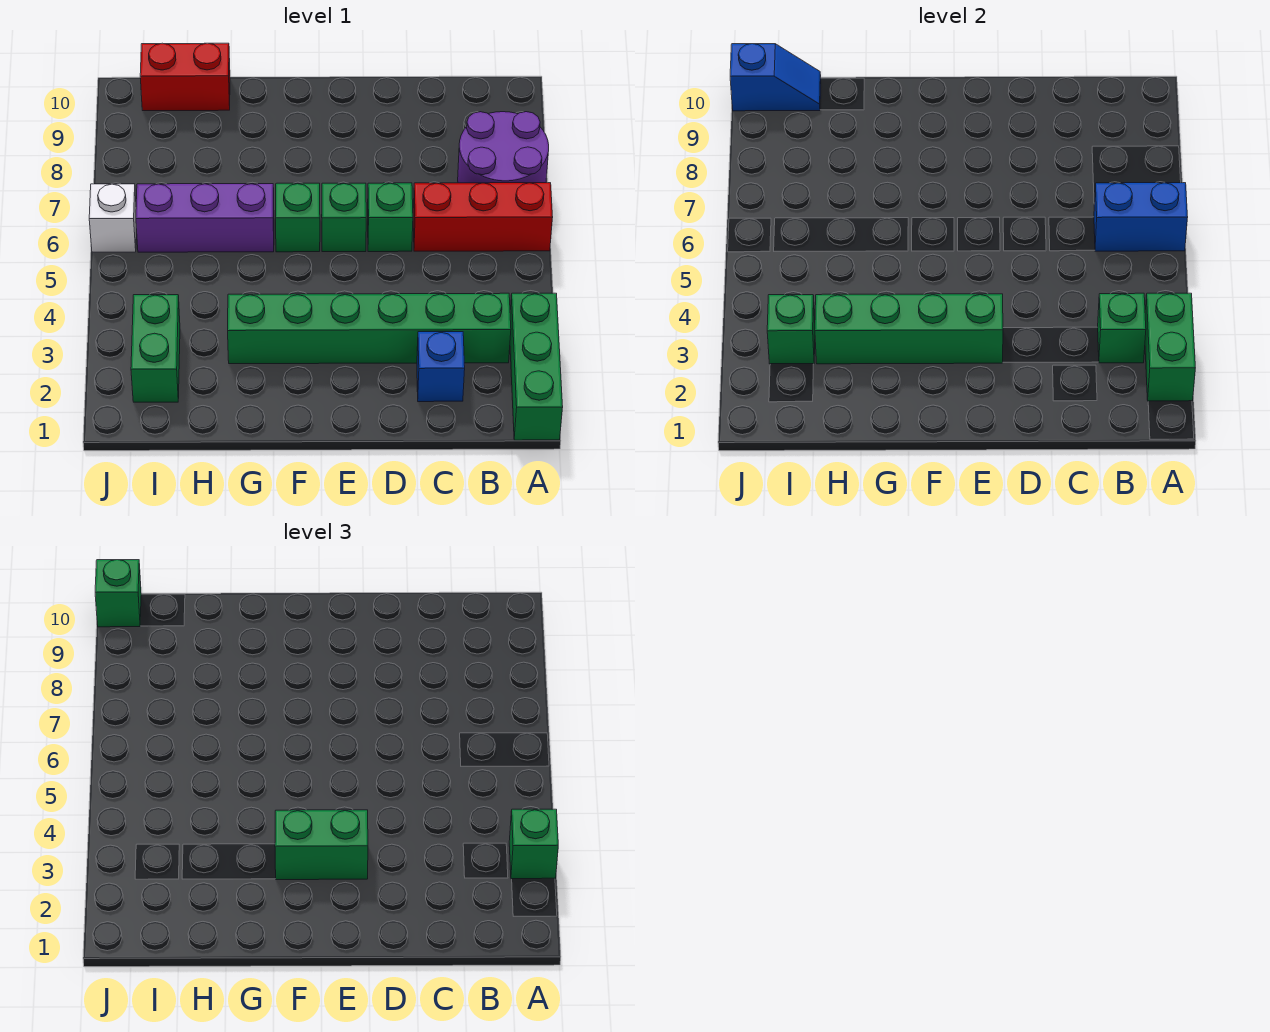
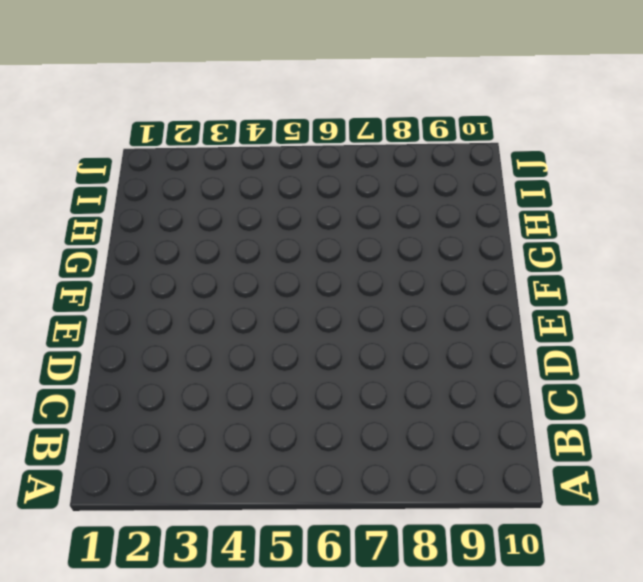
none -> green 1x3 brick [510,293,563,440]
none -> red 1x3 brick [413,183,553,251]
none -> purple 2x2 round brick [458,112,549,183]

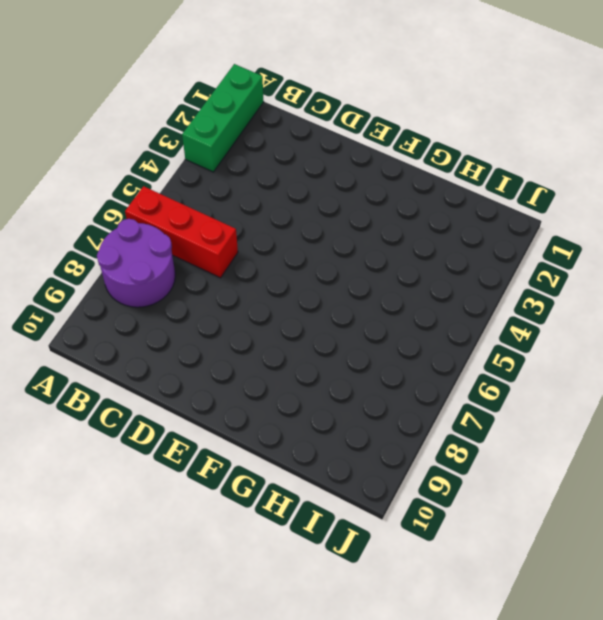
none -> green 1x6 brick [228,293,511,364]
none -> blue 1x1 brick [417,332,465,402]
none -> green 1x1 brick [368,183,413,252]

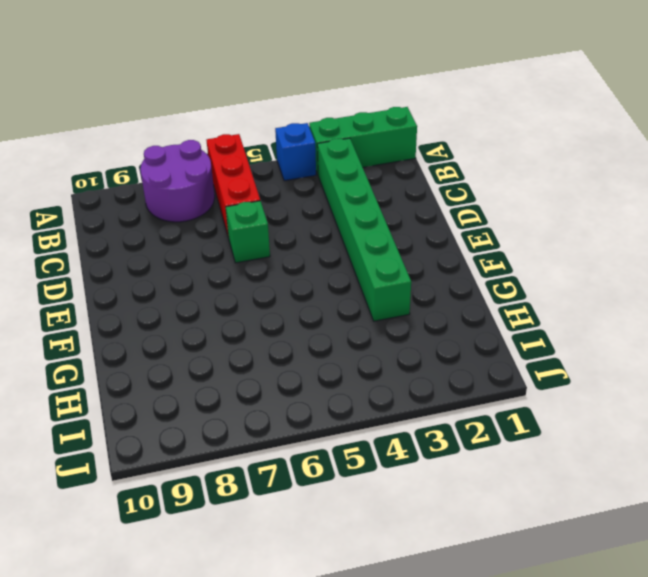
blue 1x1 brick [275,123,316,181] -> blue 1x1 brick moved to [417,332,465,402]
none -> green 1x1 brick [322,183,366,252]
none -> green 1x1 brick [276,183,320,252]
none -> purple 1x3 brick [136,184,274,252]

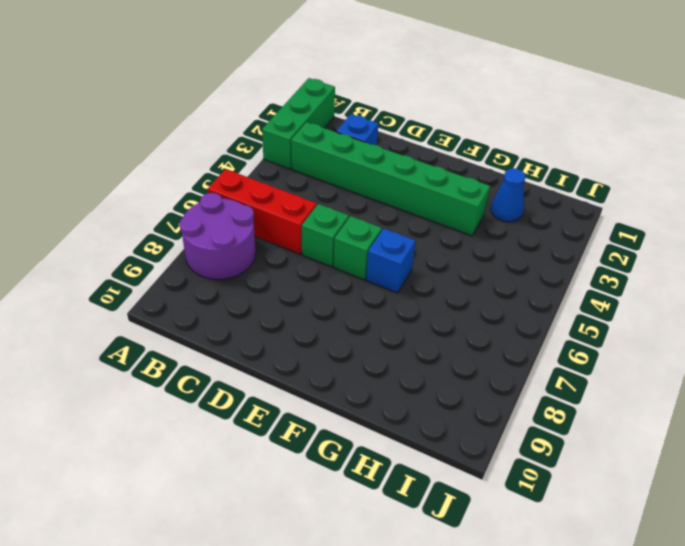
blue 1x1 brick [366,228,416,293] -> green 1x1 brick [276,183,320,252]
blue 1x1 cone [491,168,525,222] -> none
none -> purple 1x3 brick [136,184,274,252]
none -> red 1x2 brick [140,43,230,111]
none -> green 1x2 brick [131,295,180,402]

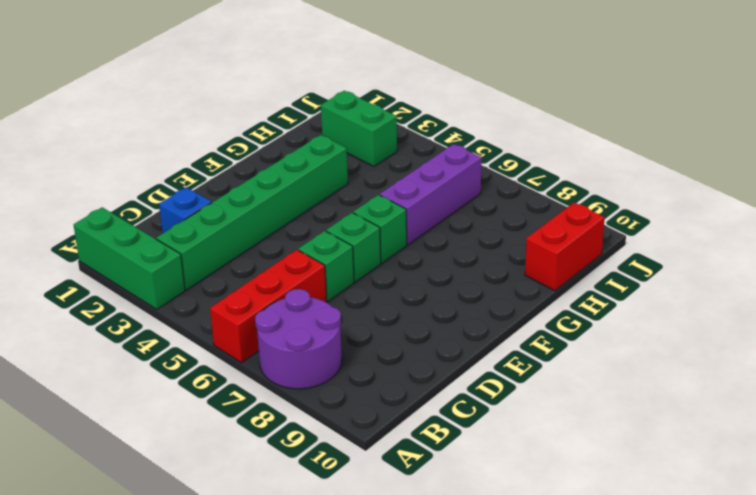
none -> white 1x1 brick [89,184,136,252]
none -> green 1x2 brick [1145,293,1195,401]
none -> blue 1x2 brick [1094,183,1188,251]

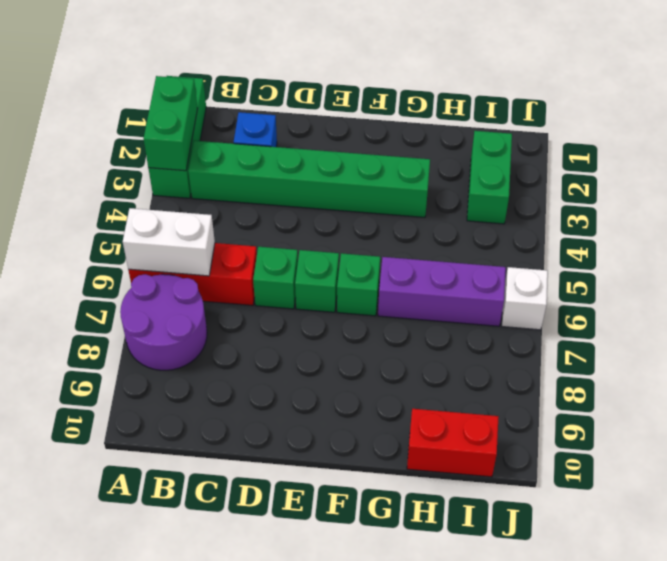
white 1x2 brick [123,208,215,276] -> blue 1x2 brick [1094,183,1188,251]
none -> green 1x1 brick [1098,293,1146,363]
none -> green 1x4 brick [815,294,1003,364]
none -> green 1x1 brick [767,295,815,364]

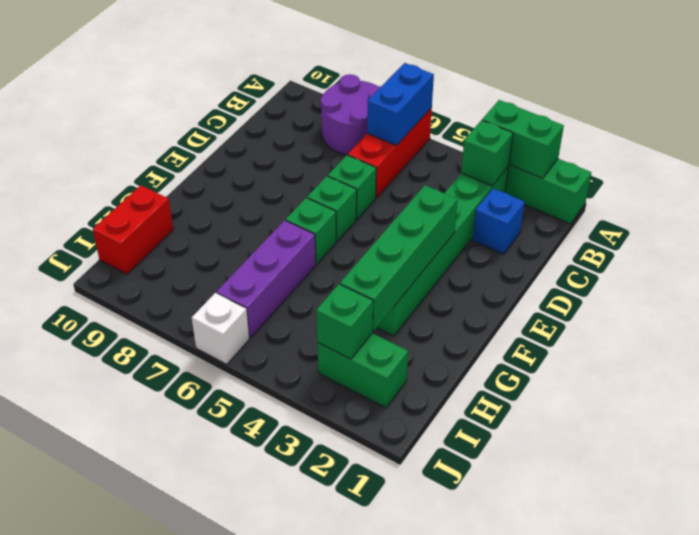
none -> blue 1x2 slope [730,44,821,111]
none -> green 1x1 brick [509,809,558,879]
none -> green 1x2 brick [275,810,368,880]

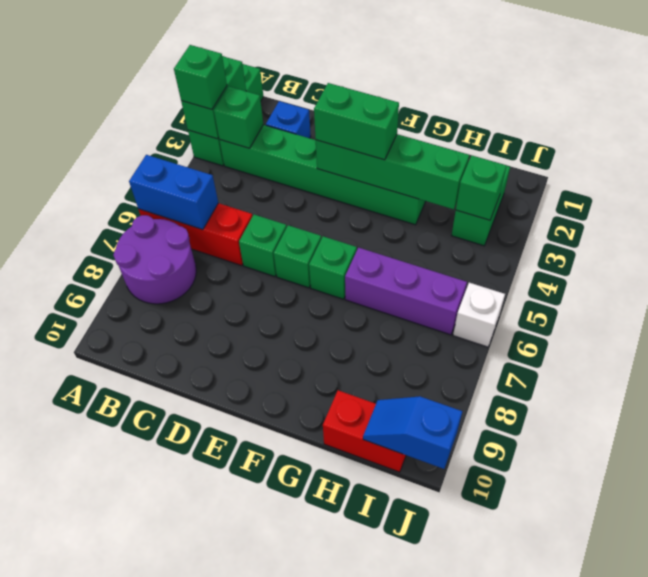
none -> green 1x1 brick [95,560,141,627]

